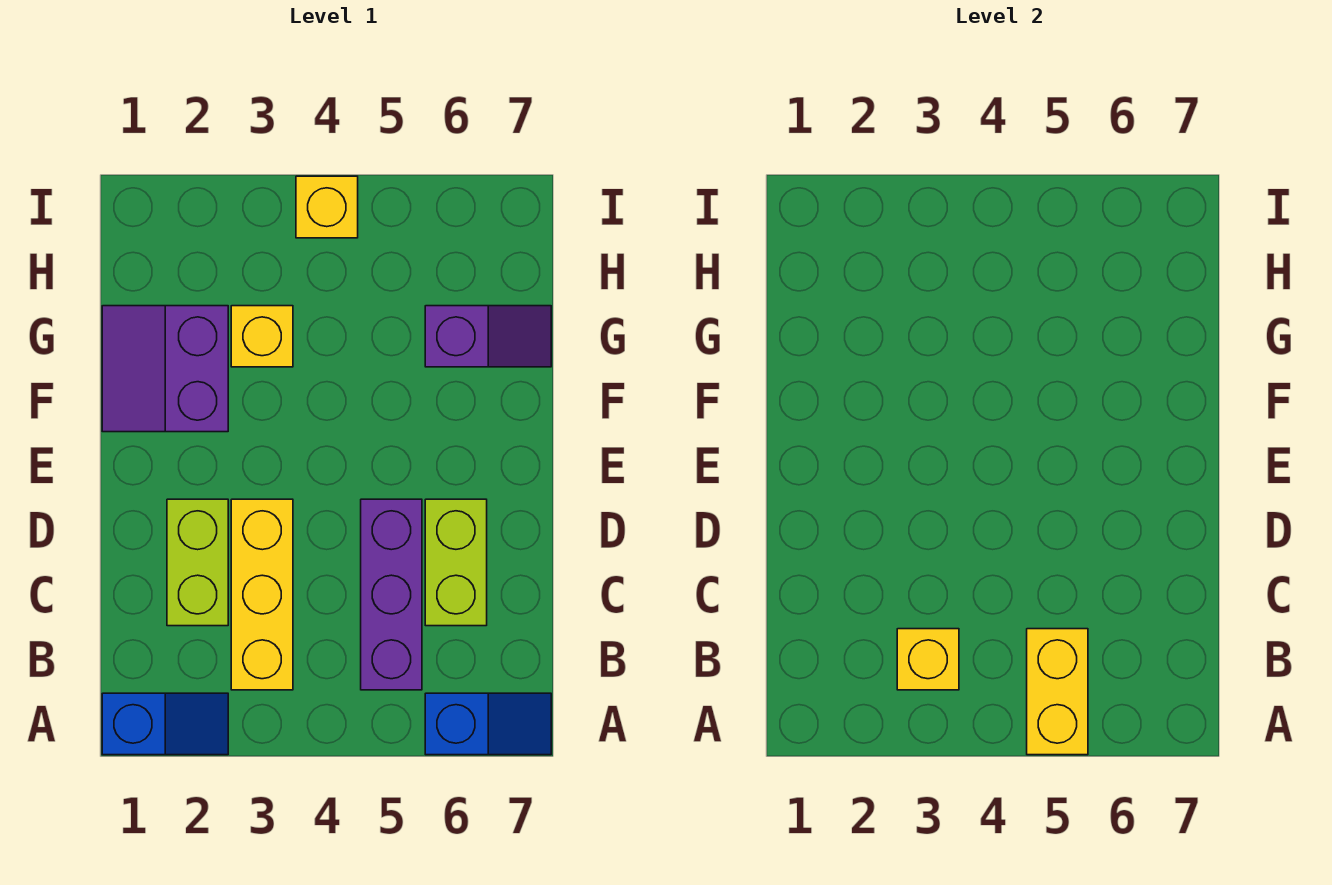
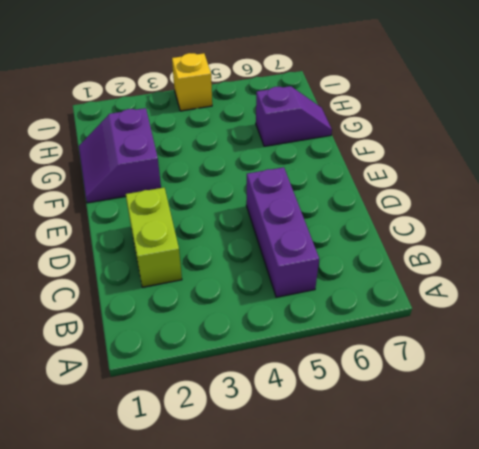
none -> blue 1x2 slope [102,693,228,755]
none -> blue 1x2 slope [425,693,551,755]
none -> yellow 1x3 brick [231,499,293,690]

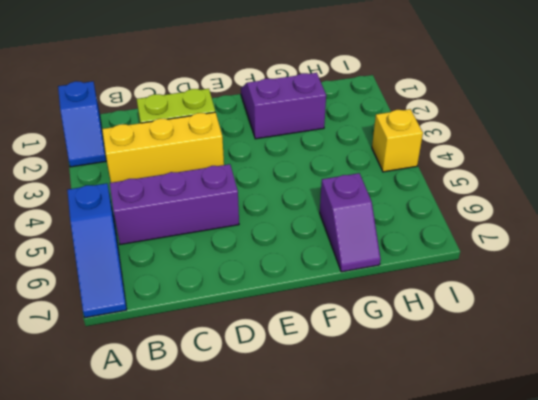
blue 1x3 slope [67,183,127,318] -> blue 1x2 slope [425,693,551,755]
none -> lime 1x2 brick [425,499,487,626]
none -> yellow 1x1 brick [231,306,293,367]
none -> yellow 1x2 brick [1027,629,1088,755]

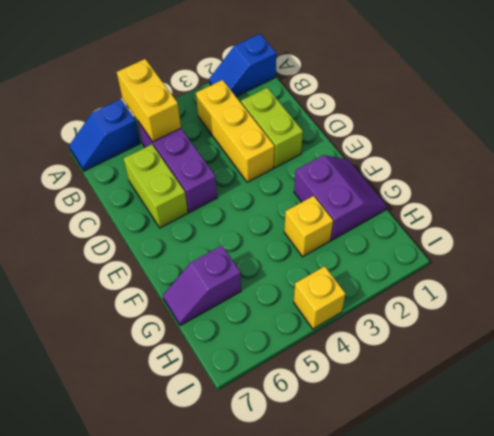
none -> yellow 1x1 brick [897,629,959,690]

